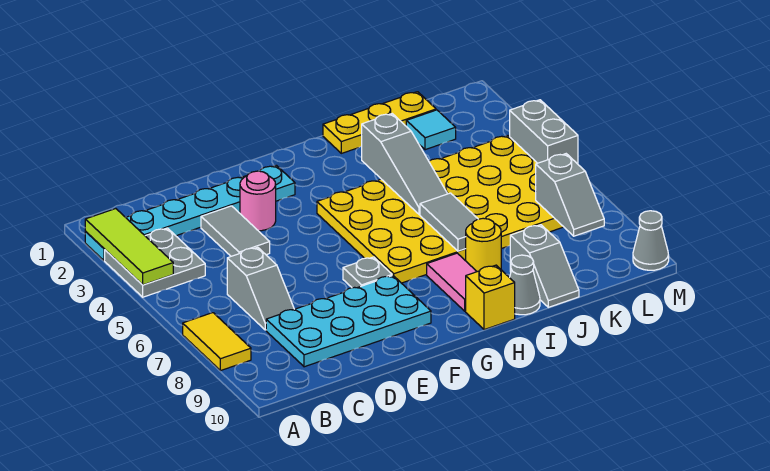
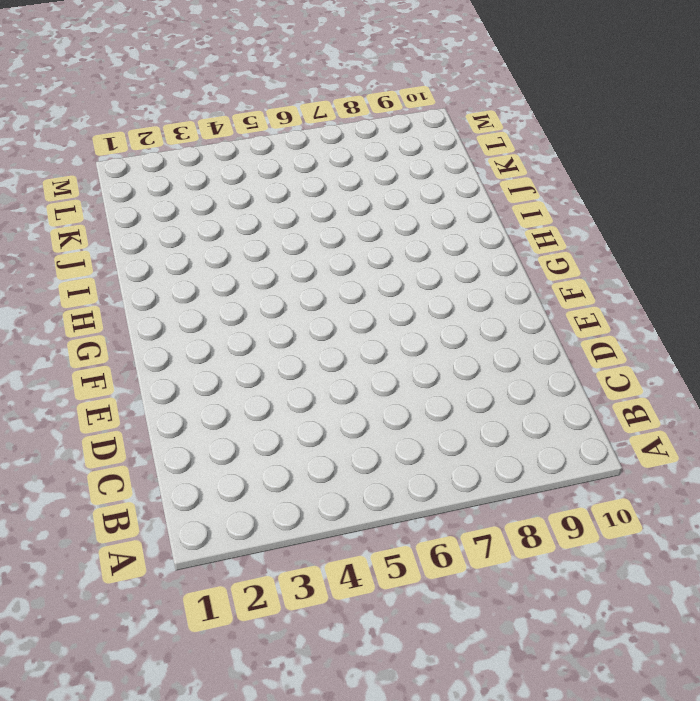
none -> cyan 1x6 plate [85,165,295,261]
none -> grey 2x2 plate [105,228,205,297]
none -> yellow 1x2 tile [183,313,251,371]

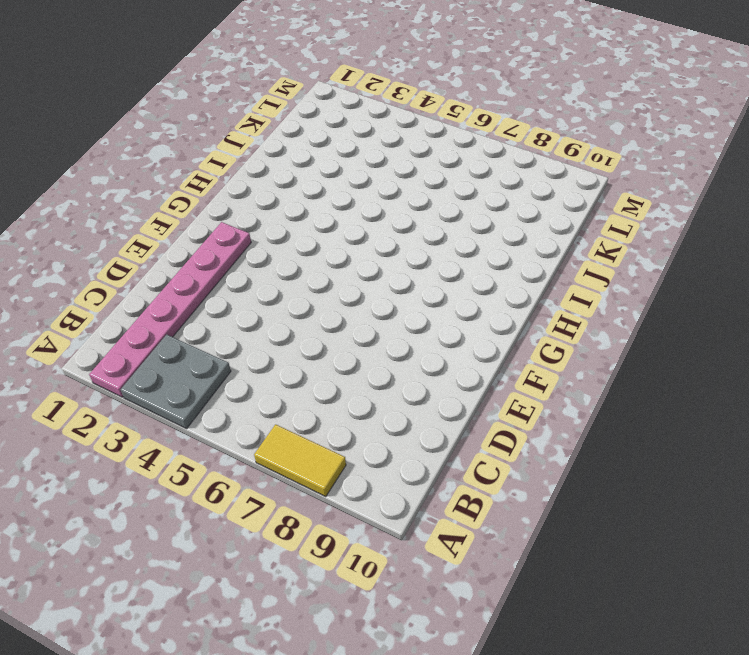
pink 1x6 plate [89,222,251,397] -> cyan 1x6 plate [85,165,295,261]
none -> grey 1x2 slope [227,247,294,330]
none -> cyan 2x4 plate [266,276,431,367]
none -> grey 1x2 tile [201,206,270,256]

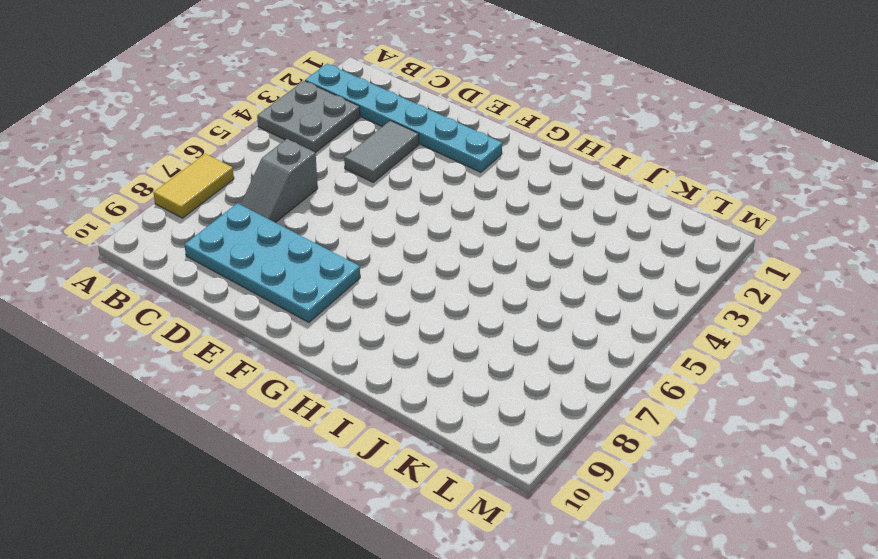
none -> pink 1x1 round brick [240,171,276,231]
none -> grey 1x1 plate [343,257,392,288]
none -> yellow 4x6 plate [317,136,563,283]

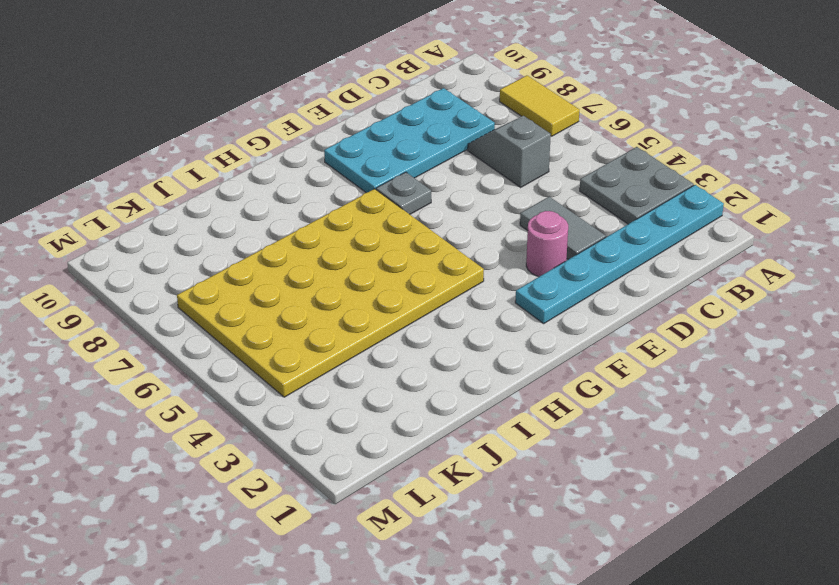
none -> pink 1x2 tile [427,253,477,311]
none -> yellow 1x1 brick [466,265,515,330]
none -> yellow 1x3 plate [323,92,436,153]

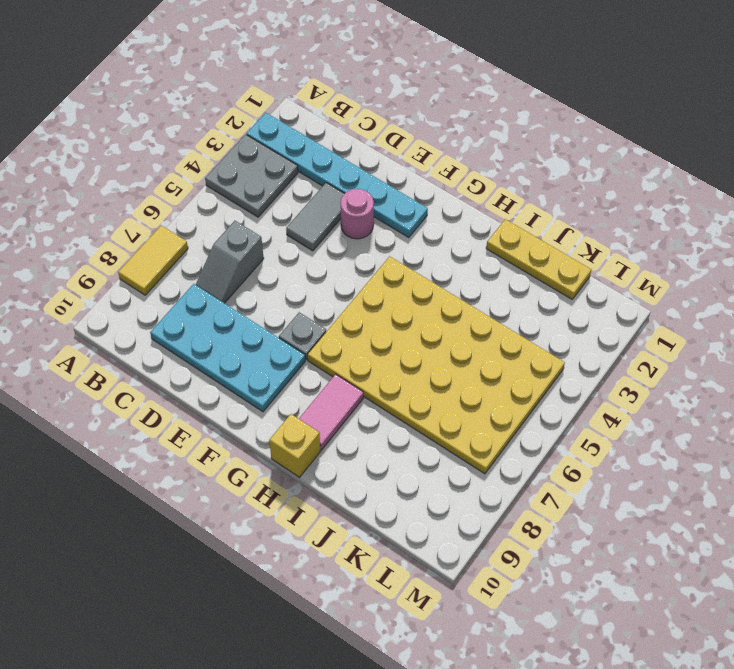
none -> yellow 1x1 round brick [466,218,501,272]
none -> grey 1x1 cone [510,255,540,315]
none -> grey 1x2 slope [510,225,579,307]

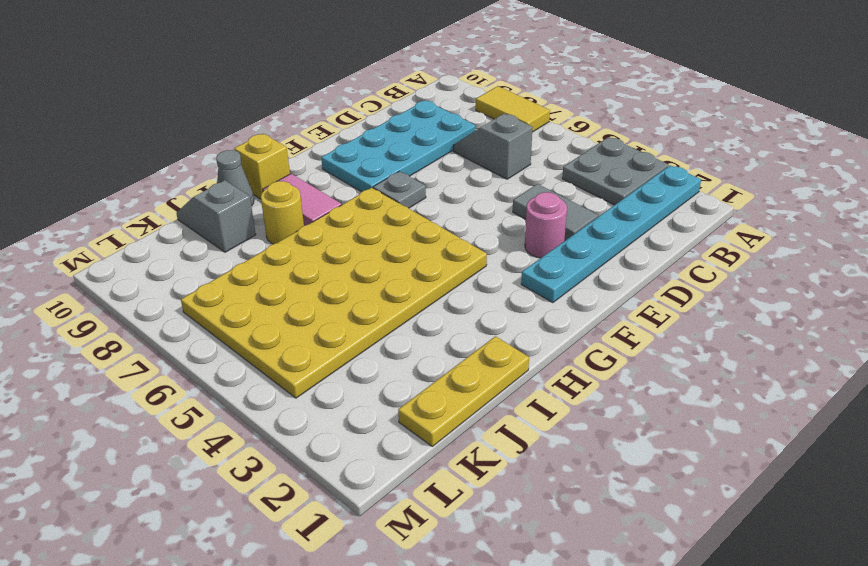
none -> cyan 1x1 tile [406,110,456,150]
none -> grey 1x2 brick [510,100,578,164]
none -> grey 1x1 cone [633,211,669,270]

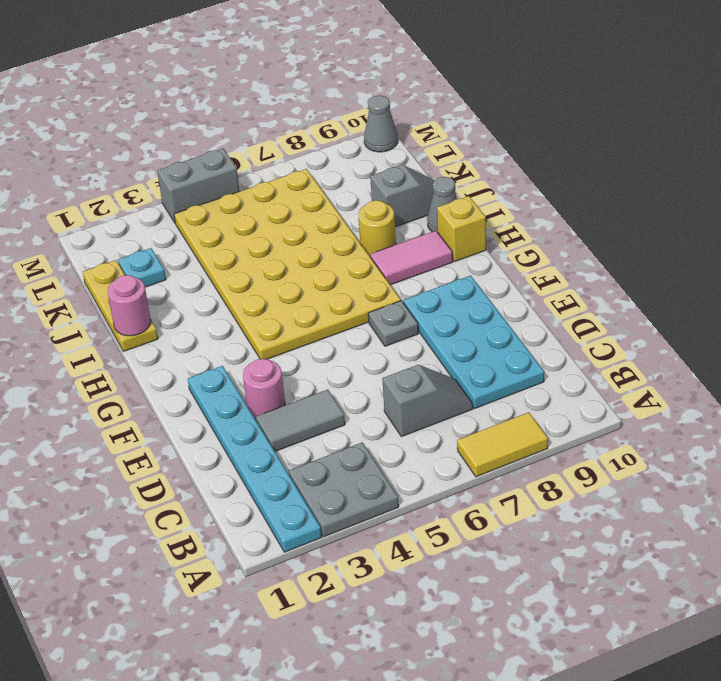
pink 1x1 round brick [107,275,151,336] -> none
cyan 1x1 plate [118,248,166,287] -> cyan 1x1 tile [406,110,456,150]
none -> lime 1x3 tile [85,209,173,285]
none -> grey 1x3 slope [362,114,447,215]
none -> grey 1x2 tile [420,193,478,251]

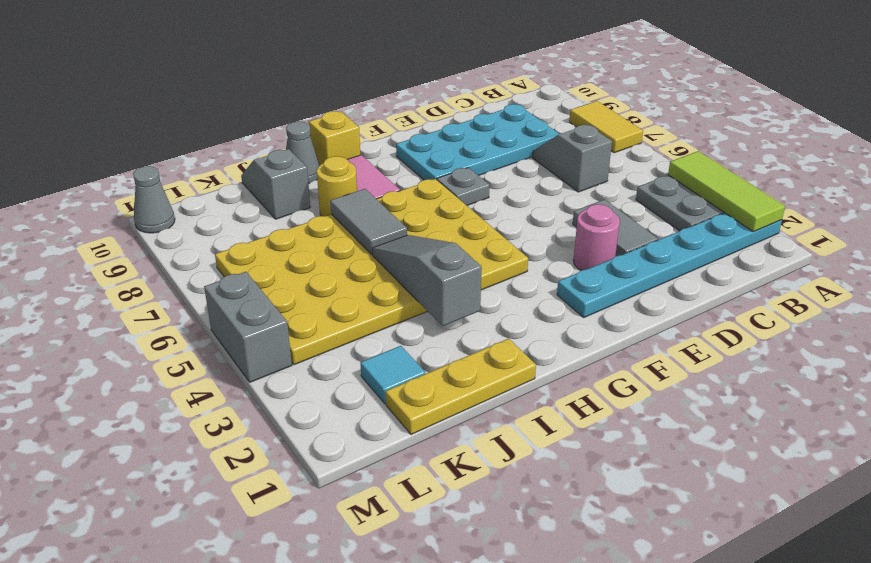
none -> grey 1x2 slope [536,154,604,236]

